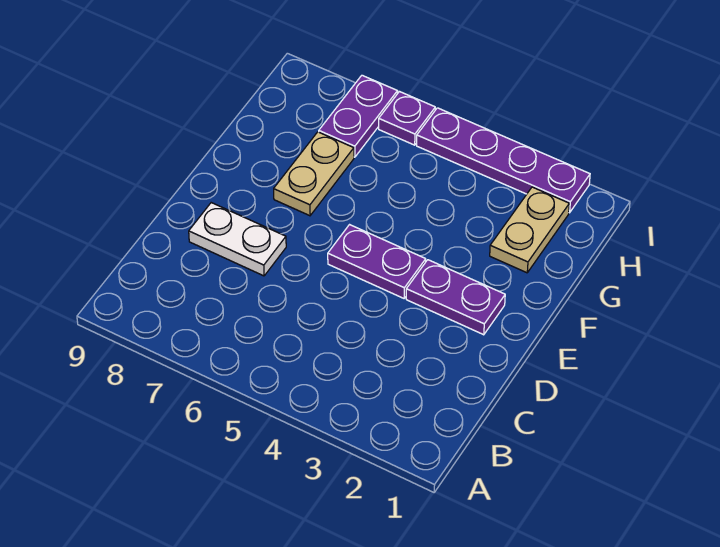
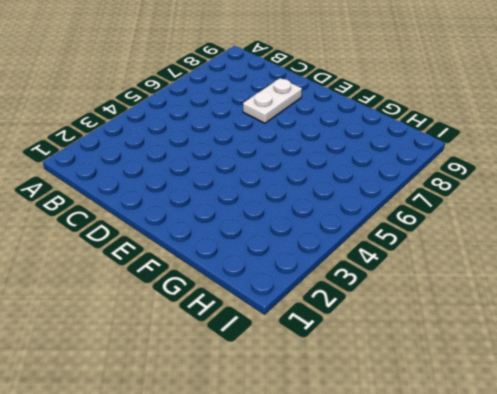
none -> purple 1x2 plate [406,260,505,335]
none -> purple 1x2 plate [328,225,426,298]

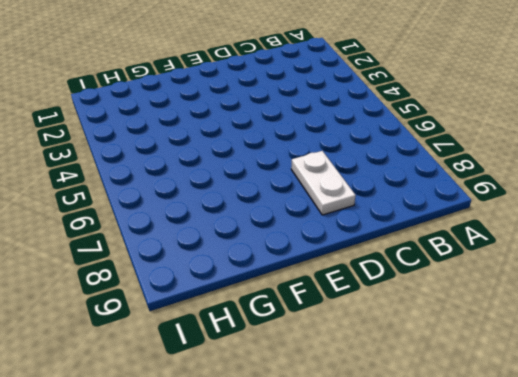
none -> purple 1x2 plate [406,260,505,335]
none -> purple 1x2 plate [328,225,426,298]

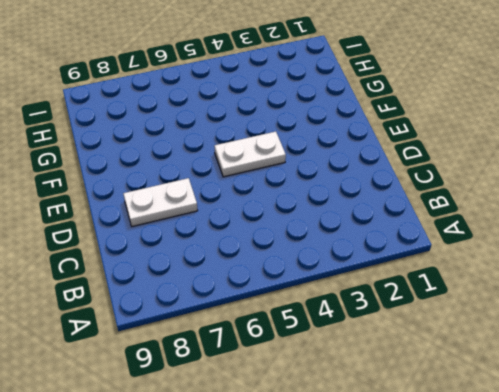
white 1x2 plate [214,131,286,177] -> purple 1x2 plate [328,225,426,298]
none -> purple 1x2 plate [406,260,505,335]
none -> tan 1x2 plate [274,132,354,216]

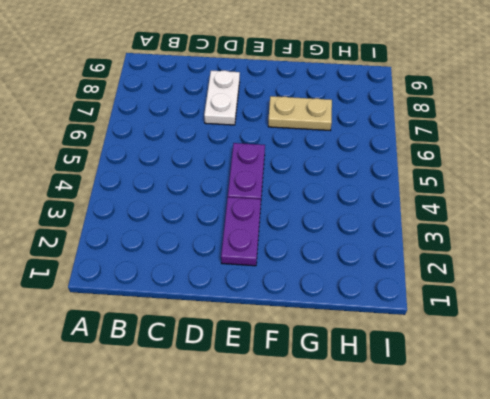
none -> tan 1x2 plate [490,187,569,273]
none -> purple 1x2 plate [319,75,398,157]

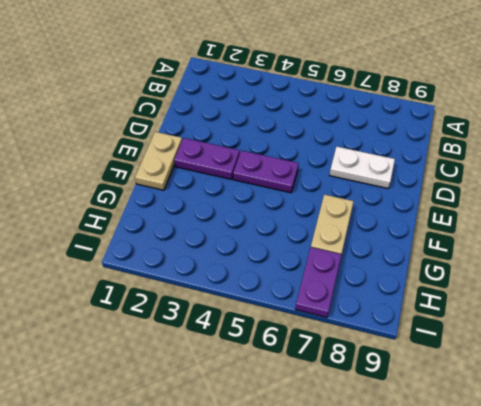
tan 1x2 plate [135,132,182,190] -> tan 1x2 plate moved to [490,187,569,273]
none -> purple 1x4 plate [417,108,590,213]
none -> purple 1x1 plate [379,92,435,145]

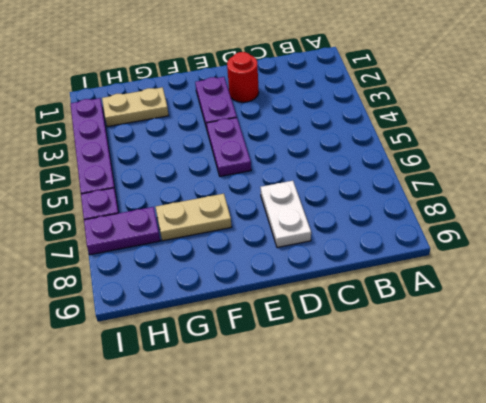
red 1x1 round brick [227,52,259,102] -> none

